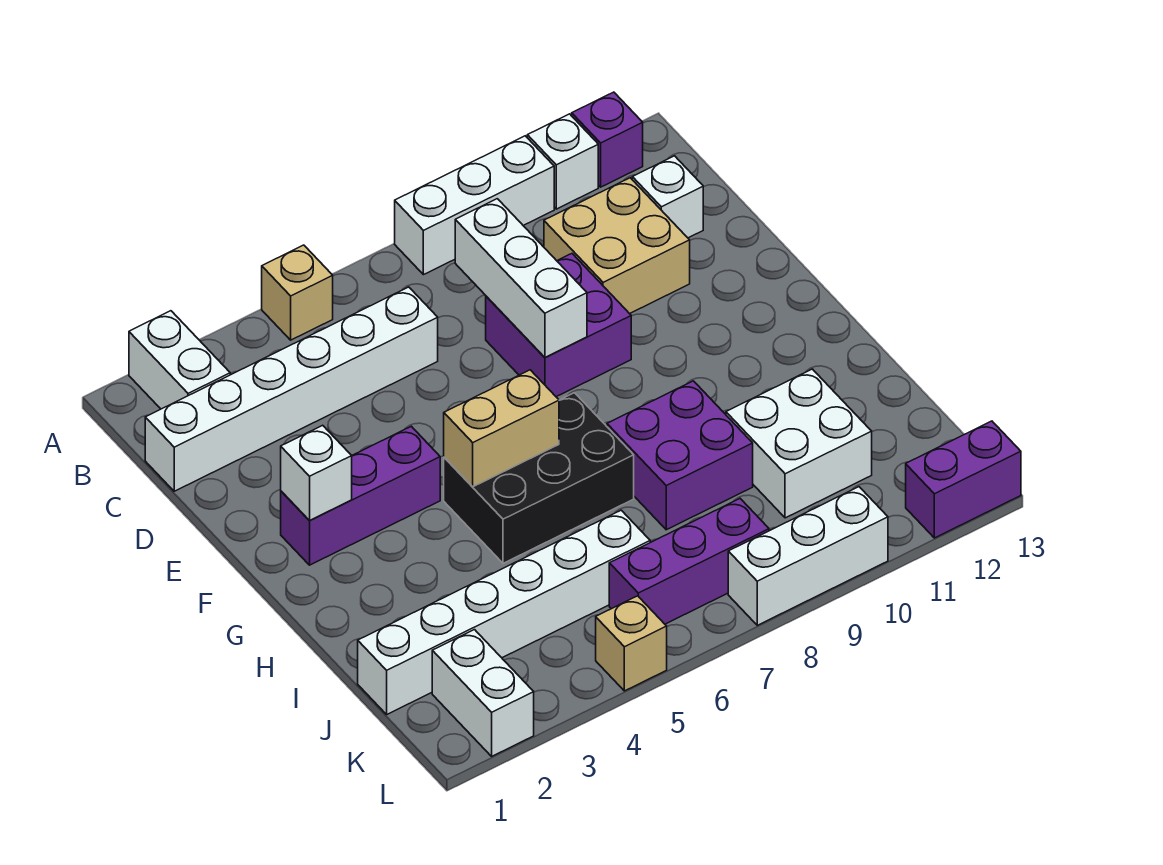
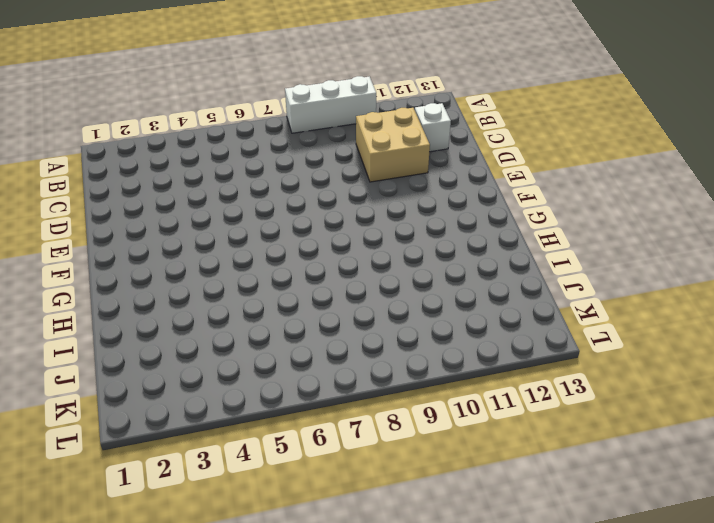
none -> white 1x2 brick [129,311,230,409]
none -> tan 1x1 brick [262,245,333,340]
none -> white 1x1 brick [527,114,598,209]

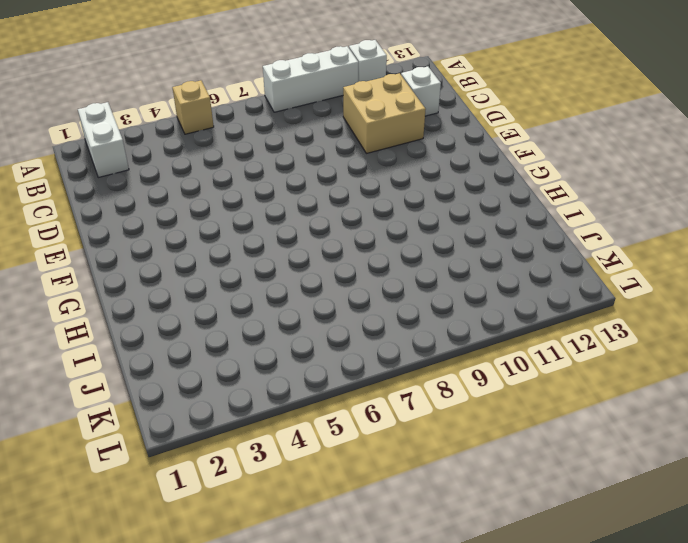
none -> purple 1x1 brick [572,92,643,187]
none -> white 1x6 brick [145,287,438,491]
none -> purple 2x2 brick [486,254,631,397]

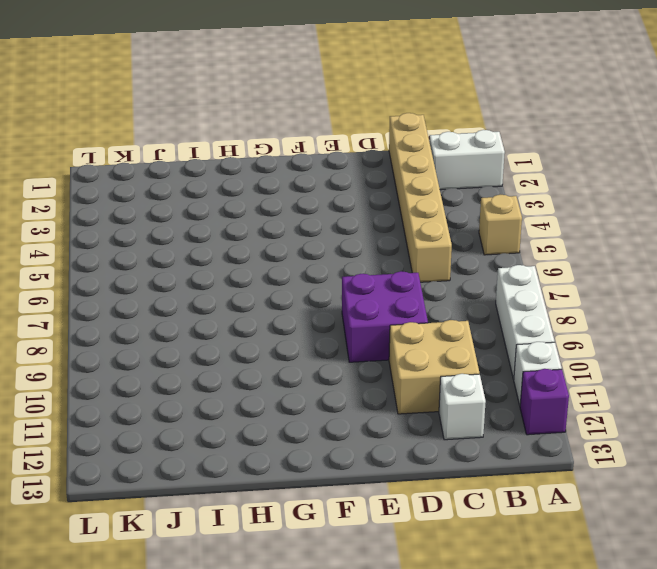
tan 1x6 brick [389,113,452,282] -> white 1x6 brick [145,287,438,491]
none -> purple 1x3 brick [281,426,440,565]
none -> black 2x3 brick [444,393,634,563]
none -> purple 2x2 brick [607,381,753,530]

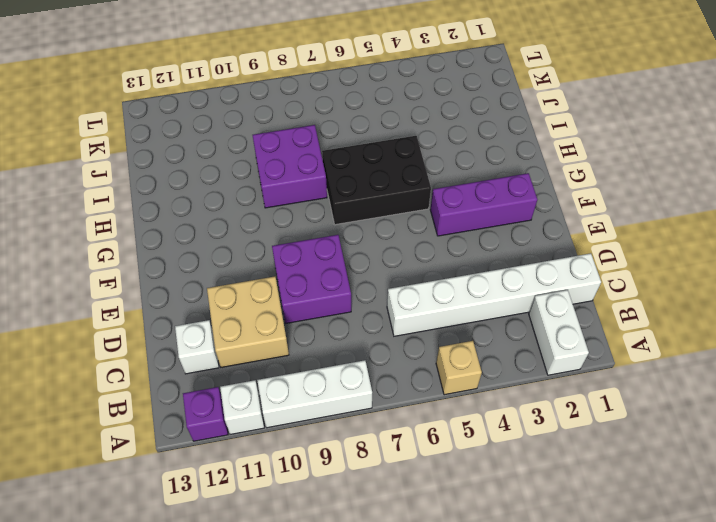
none -> white 2x2 brick [726,369,872,518]
none -> white 1x6 brick [358,510,650,714]
none -> white 1x2 brick [432,630,534,756]

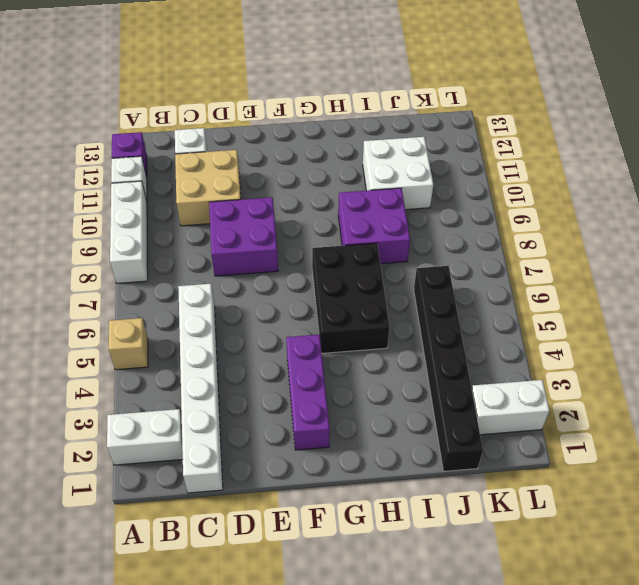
black 1x6 brick [414,266,483,471] -> white 1x6 brick [358,510,650,714]
none -> purple 1x3 brick [609,499,769,624]
none -> tan 1x1 brick [596,596,667,691]
none -> white 1x3 brick [728,487,888,625]

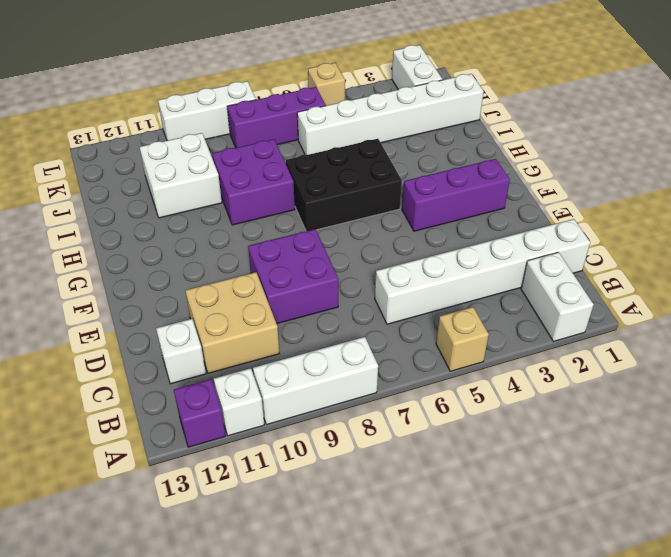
none -> purple 1x2 brick [906,421,1021,538]
none -> white 1x3 brick [455,199,587,358]
none -> white 1x1 brick [281,425,352,521]

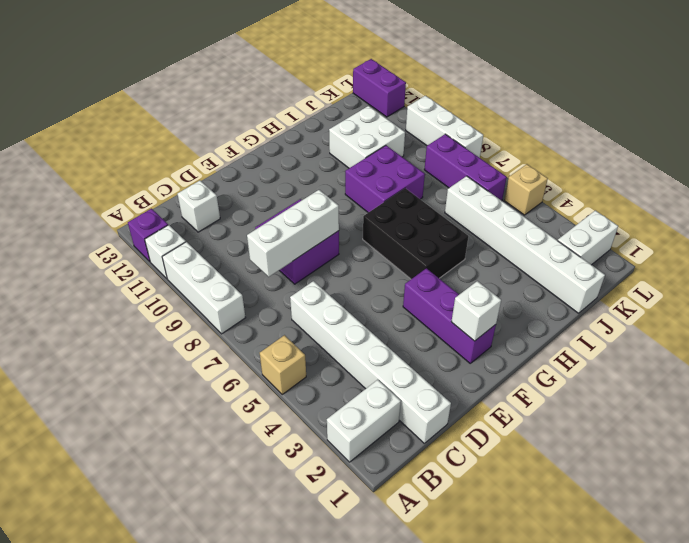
none -> tan 2x2 brick [544,178,690,314]
none -> tan 1x2 brick [444,370,559,487]

